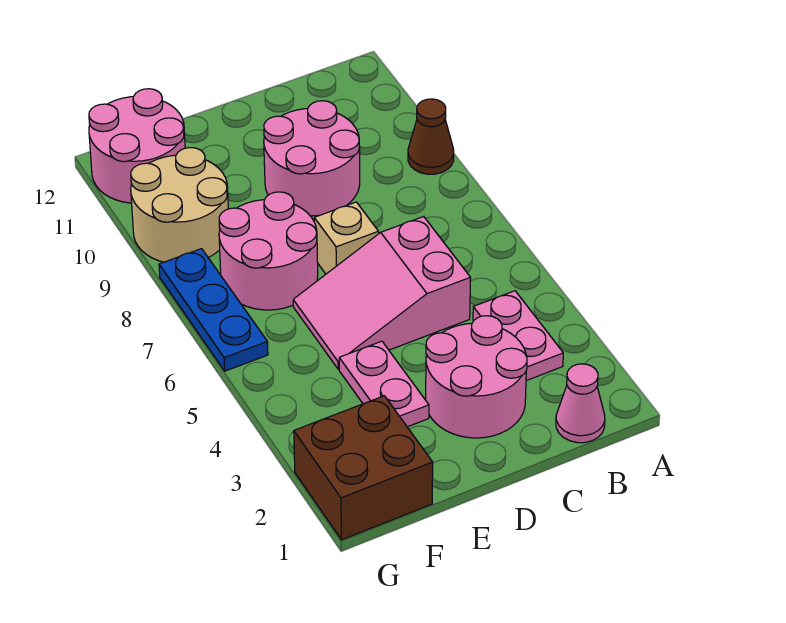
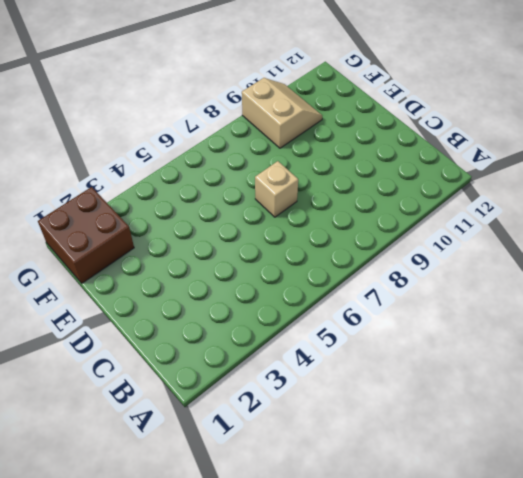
tan 2x2 slope [242,78,322,148] -> tan 2x2 round brick [131,148,228,262]
none -> brown 1x1 cone [408,99,454,174]
none -> pink 1x1 cone [556,364,605,443]
none -> pink 1x2 plate [473,291,563,381]

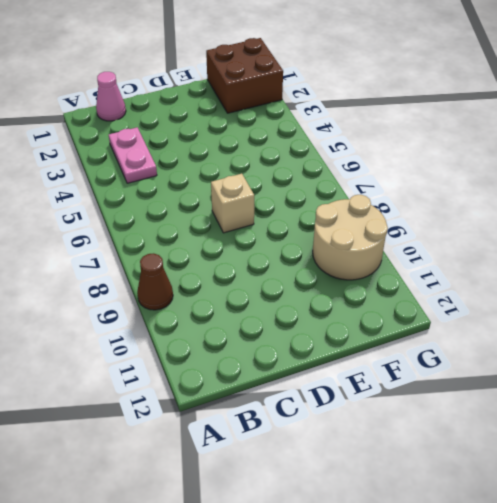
none -> pink 2x2 round brick [426,316,527,438]
none -> pink 2x3 slope [293,217,471,369]
none -> pink 2x2 round brick [264,101,360,216]

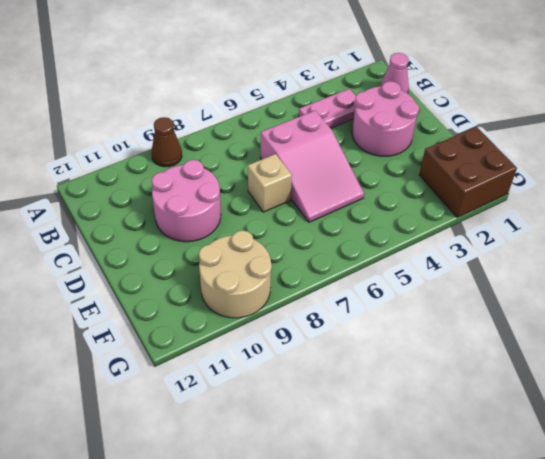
none -> pink 1x2 plate [339,341,429,427]
none -> pink 2x2 round brick [219,192,318,310]
none -> pink 2x2 round brick [89,89,185,203]

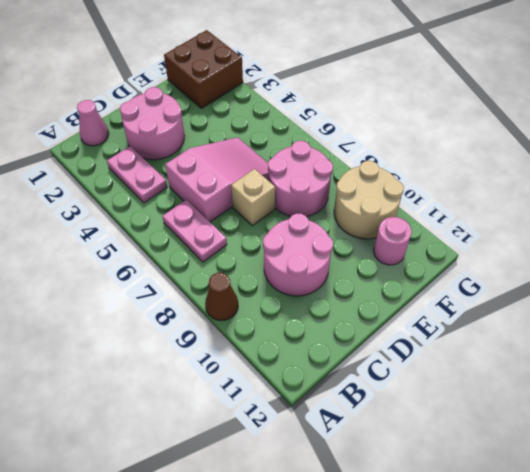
pink 1x2 plate [162,200,227,262] -> pink 1x2 plate moved to [339,341,429,427]
pink 1x1 round brick [374,217,412,265] -> pink 2x2 round brick [89,89,185,203]
none -> blue 1x3 plate [159,249,268,371]

